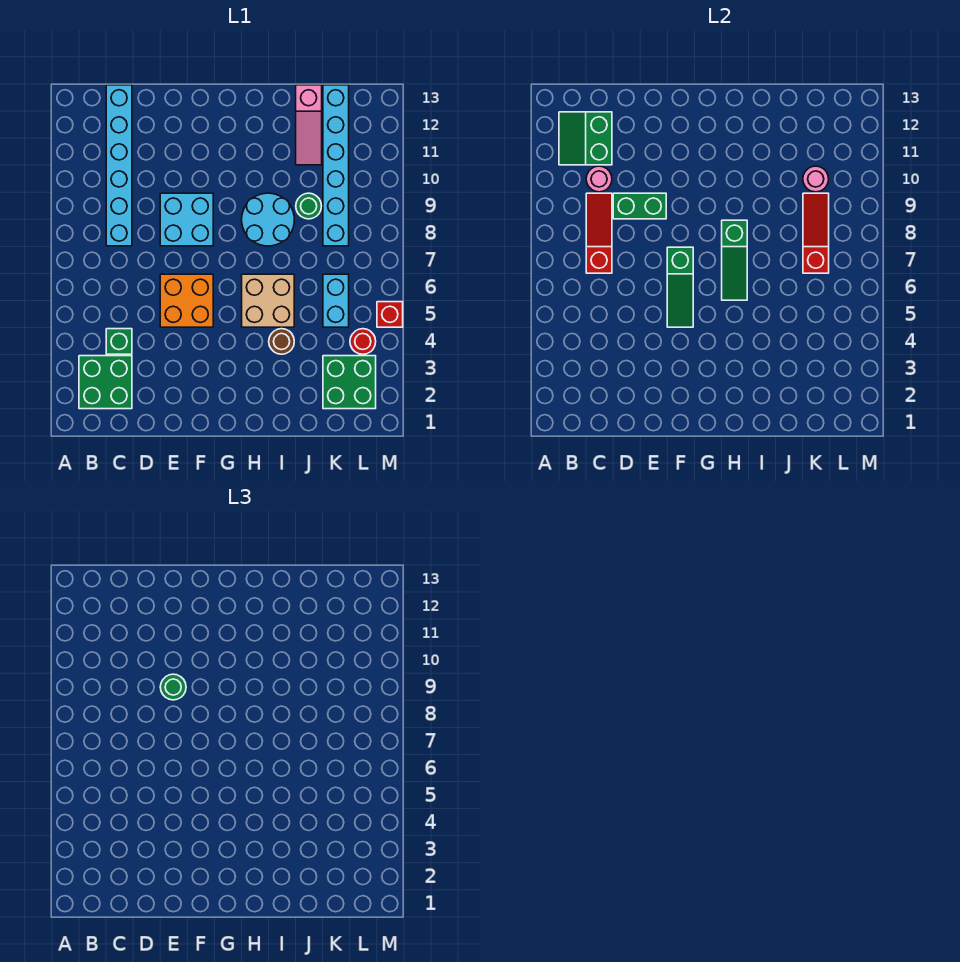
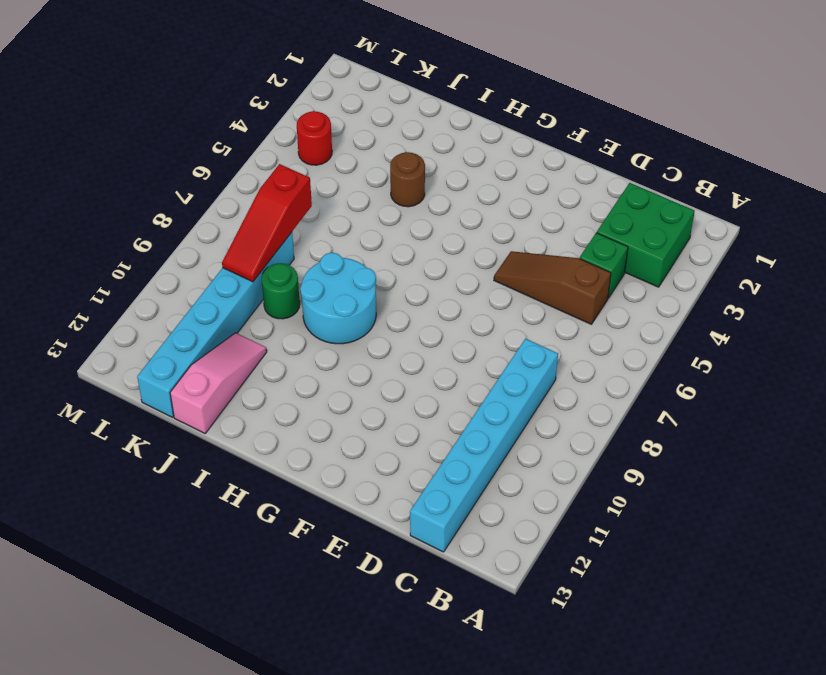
brown 1x3 slope [494,251,611,324] -> orange 2x2 brick [160,274,213,327]
none -> cyan 2x2 brick [160,193,213,246]
none -> tan 2x2 brick [242,274,294,327]
none -> green 2x2 brick [323,356,376,409]

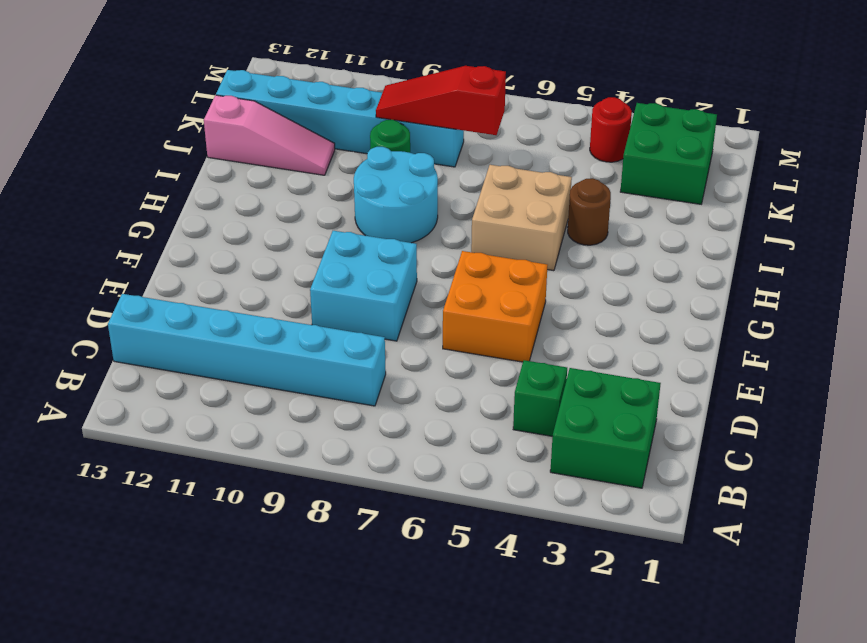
none -> cyan 1x2 brick [323,274,349,327]
none -> red 1x1 brick [377,302,403,327]
none -> green 2x2 slope [559,112,612,165]

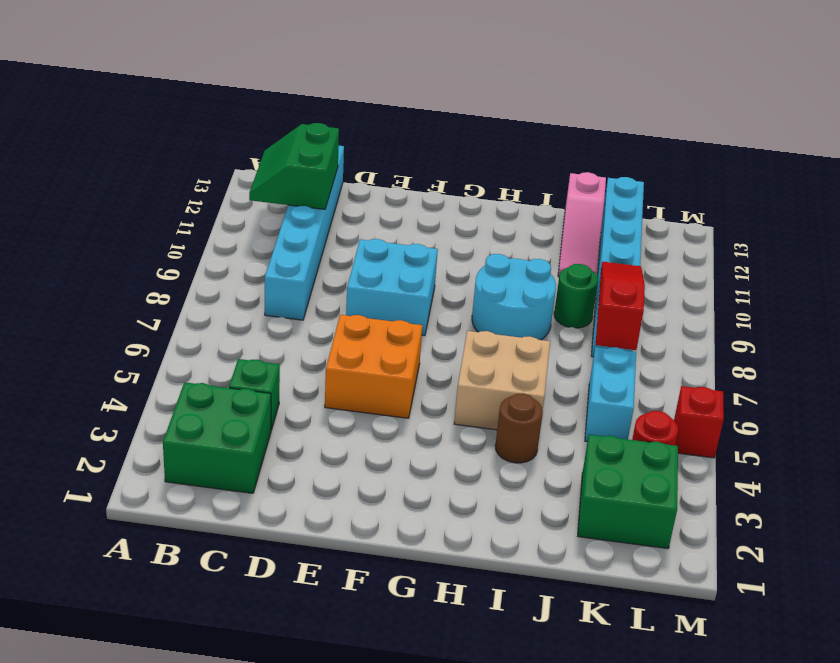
none -> red 1x3 slope [586,193,612,273]
none -> pink 1x1 round brick [586,166,612,192]
none -> green 1x2 brick [613,193,666,219]

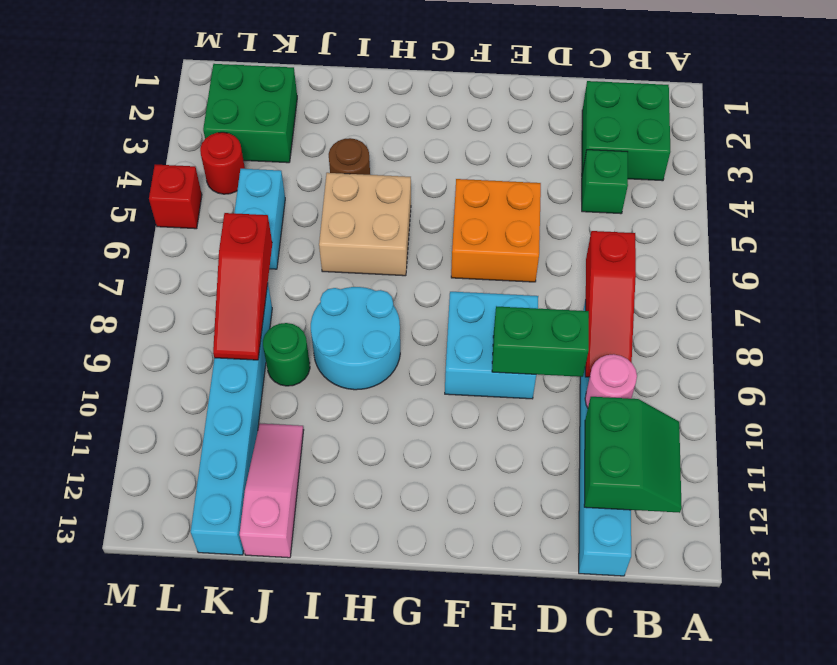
none -> green 1x3 slope [667,247,693,327]
none -> green 1x3 slope [722,220,747,300]
none -> pink 1x1 round brick [803,166,829,192]

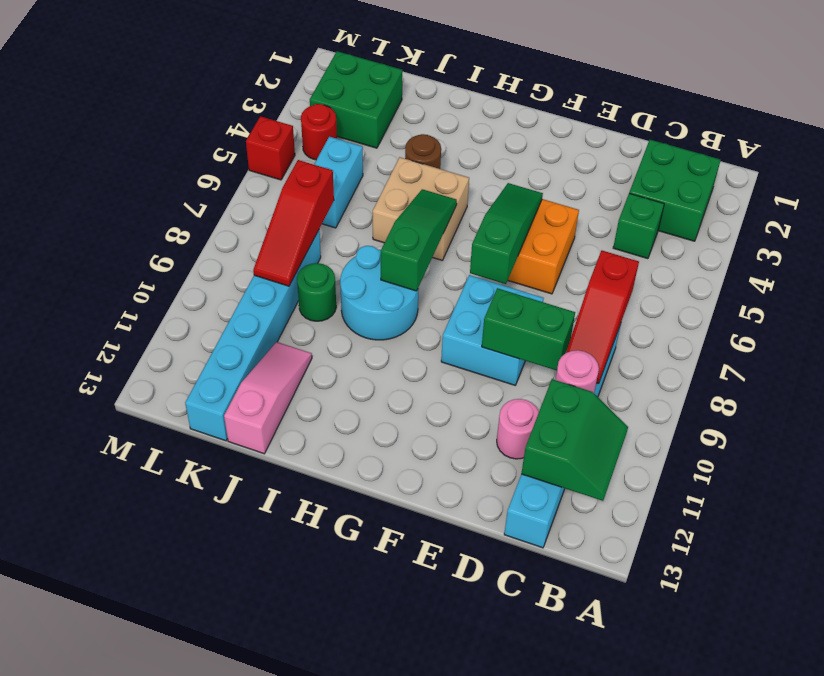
pink 1x1 round brick [497,399,539,459] -> pink 1x1 round brick moved to [803,166,829,192]
none -> green 1x1 round brick [160,674,186,700]

